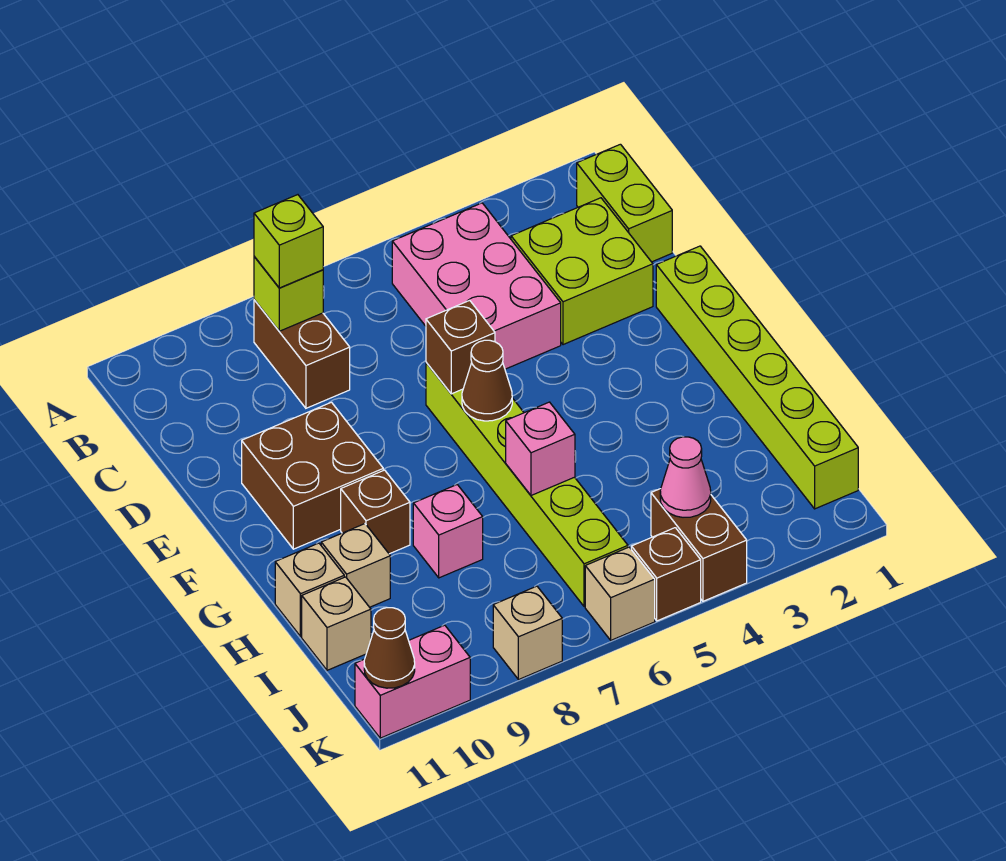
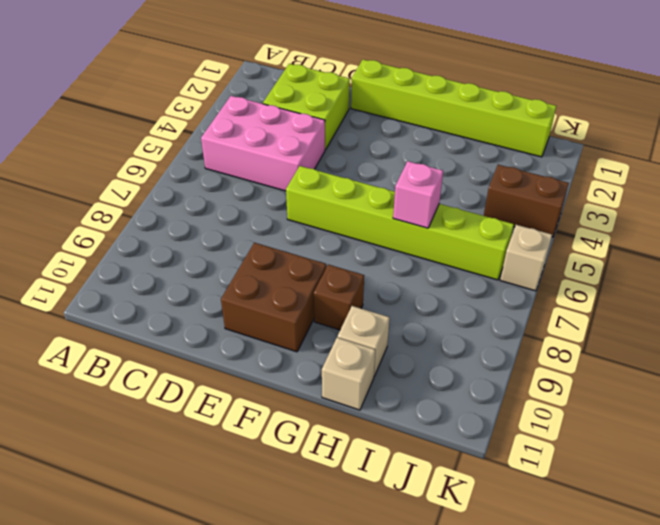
none -> lime 1x2 brick [577,144,672,262]
none -> brown 1x2 brick [254,300,350,408]
none -> pink 1x1 brick [413,485,483,578]

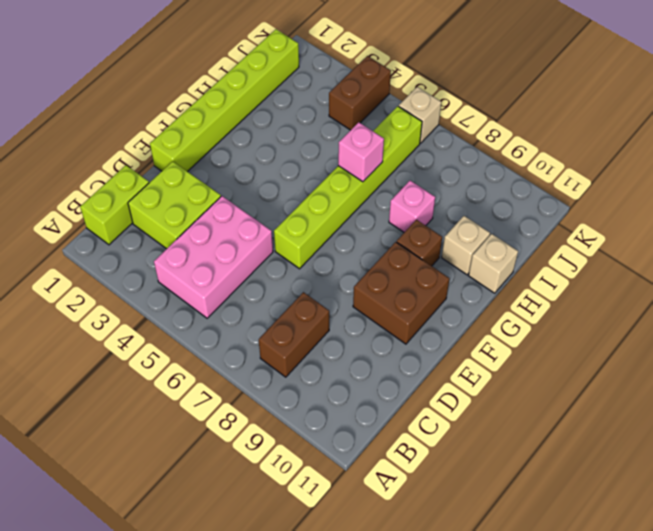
none -> tan 1x1 brick [302,577,371,670]
none -> brown 1x1 brick [631,528,701,621]
none -> tan 1x1 brick [493,586,562,680]

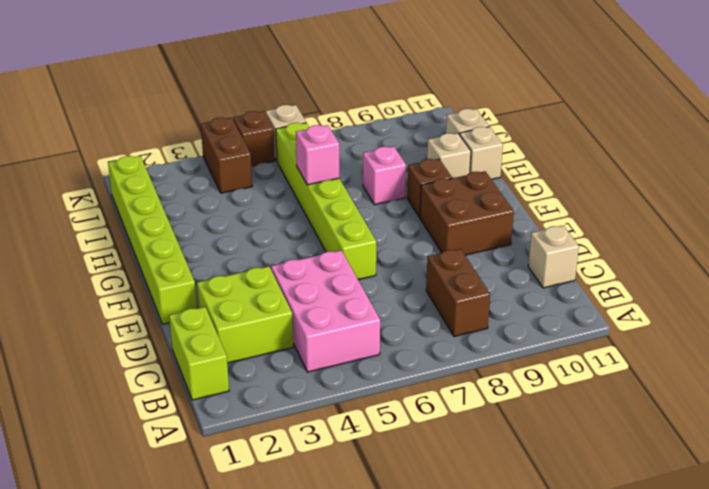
tan 1x1 brick [528,225,579,288] -> tan 1x1 brick moved to [493,586,562,680]
none -> pink 1x2 brick [355,625,470,738]
none -> lime 1x1 brick [254,257,323,331]
none -> brown 1x1 brick [426,300,495,394]

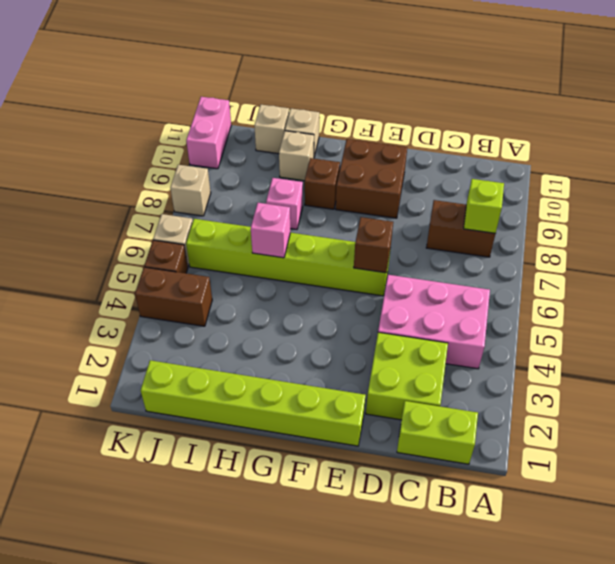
none -> brown 1x1 cone [462,340,512,421]
none -> pink 1x1 cone [660,437,711,517]
none -> brown 1x1 cone [364,608,415,688]

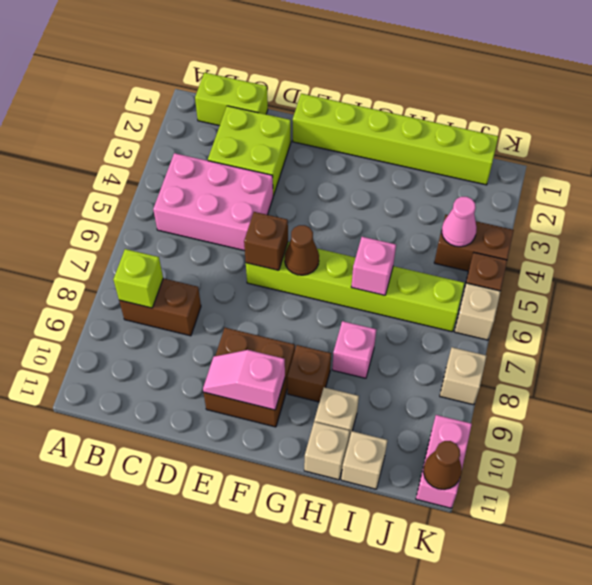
pink 1x2 slope [203,350,285,410] -> none
none -> lime 1x1 brick [254,195,323,288]

